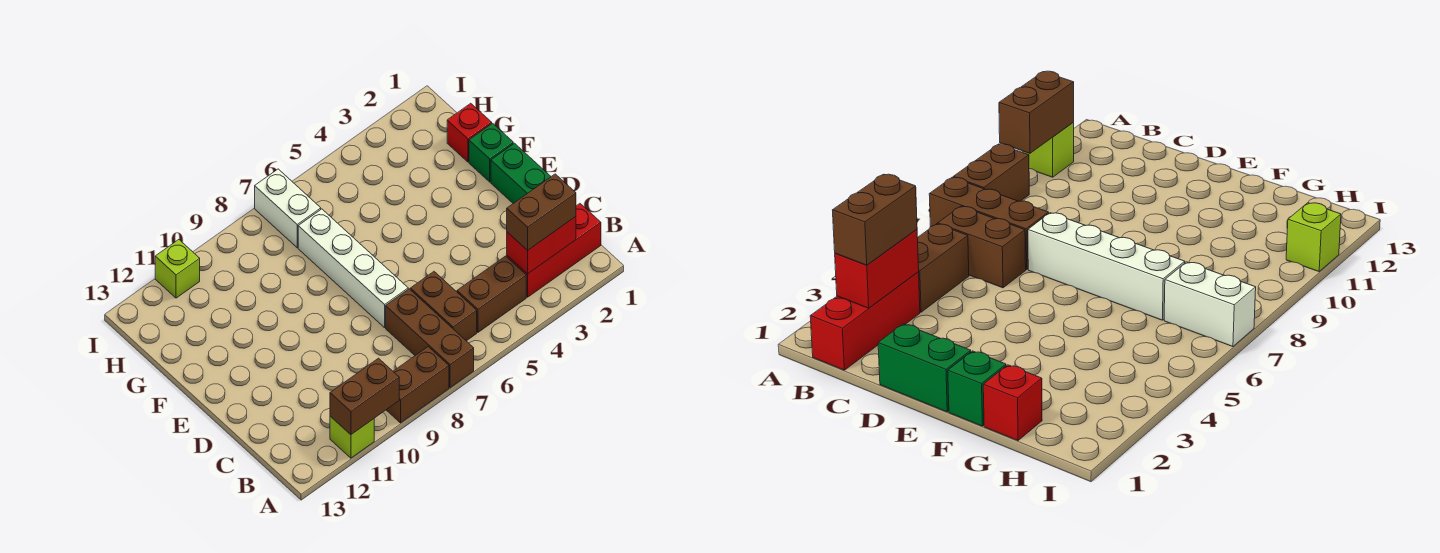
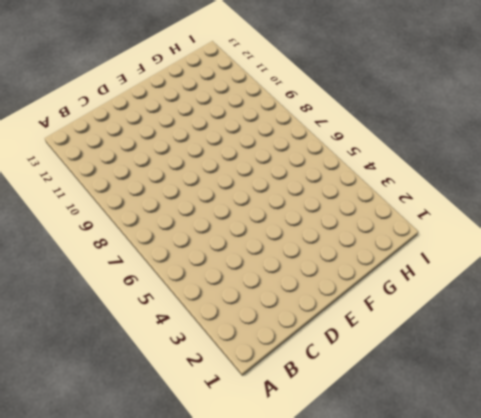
none -> brown 1x3 brick [386,289,474,388]
none -> brown 1x2 brick [387,347,449,423]
none -> lime 1x1 brick [330,416,374,458]

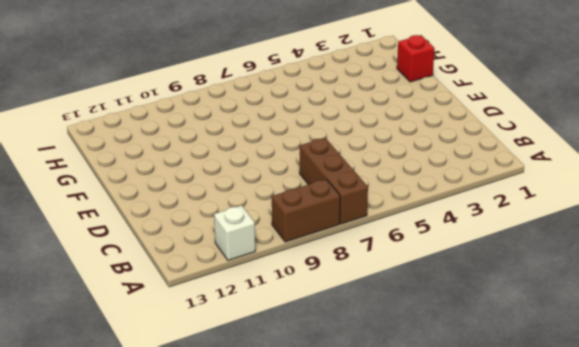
white 1x1 brick [214,205,255,260] -> lime 1x1 brick [330,416,374,458]
none -> red 1x3 brick [507,204,601,297]
none -> brown 1x2 brick [457,256,526,332]
none -> brown 1x2 brick [410,272,477,341]

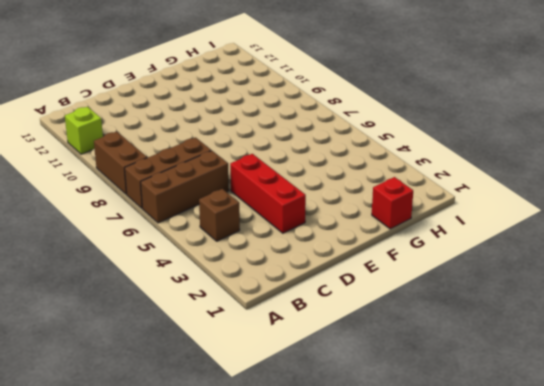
brown 1x3 brick [141,151,229,223] -> brown 1x2 brick [410,272,477,341]
brown 1x1 brick [199,189,240,241] -> brown 1x2 brick [457,256,526,332]
red 1x3 brick [230,154,306,233] -> red 1x3 brick moved to [507,204,601,297]
none -> green 1x2 brick [491,143,551,203]
none -> white 1x4 brick [298,209,408,328]
none -> green 1x1 brick [469,123,513,182]

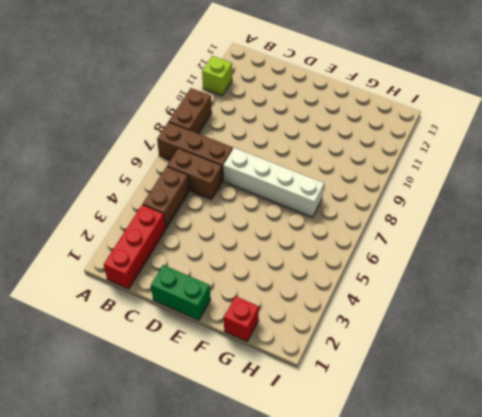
none -> green 1x1 brick [469,123,513,182]
none -> white 1x2 brick [255,169,321,248]
none -> lime 1x1 brick [155,240,200,298]

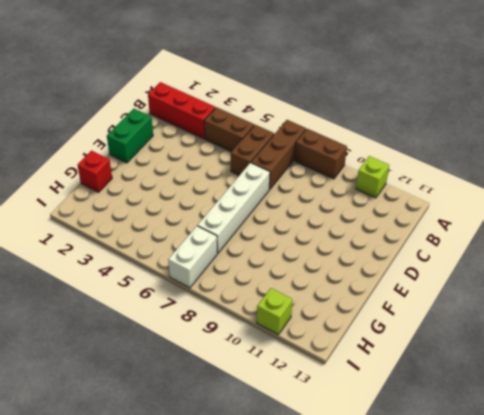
none -> green 1x1 brick [469,123,513,182]
none -> brown 1x2 brick [330,358,399,435]
none -> red 1x2 brick [507,217,576,274]

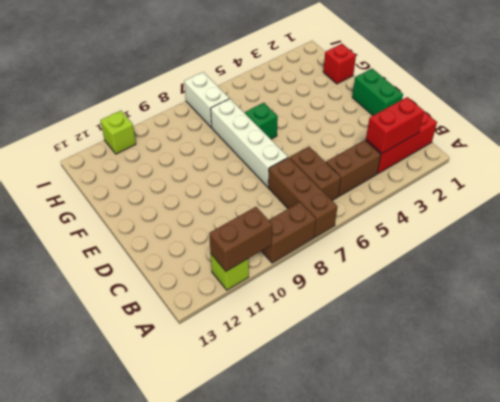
green 1x1 brick [245,103,278,139] -> green 1x1 brick moved to [469,123,513,182]
none -> brown 1x2 brick [507,174,576,250]

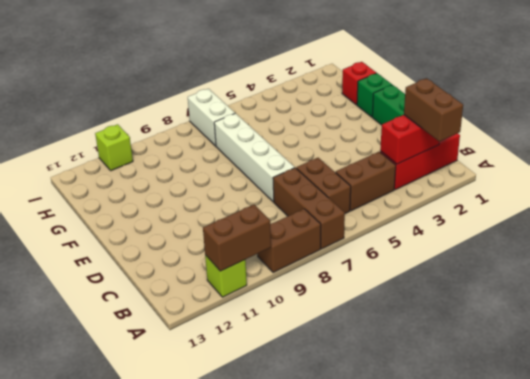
brown 1x2 brick [404,78,463,142] -> brown 1x2 brick turned to [507,174,576,250]

